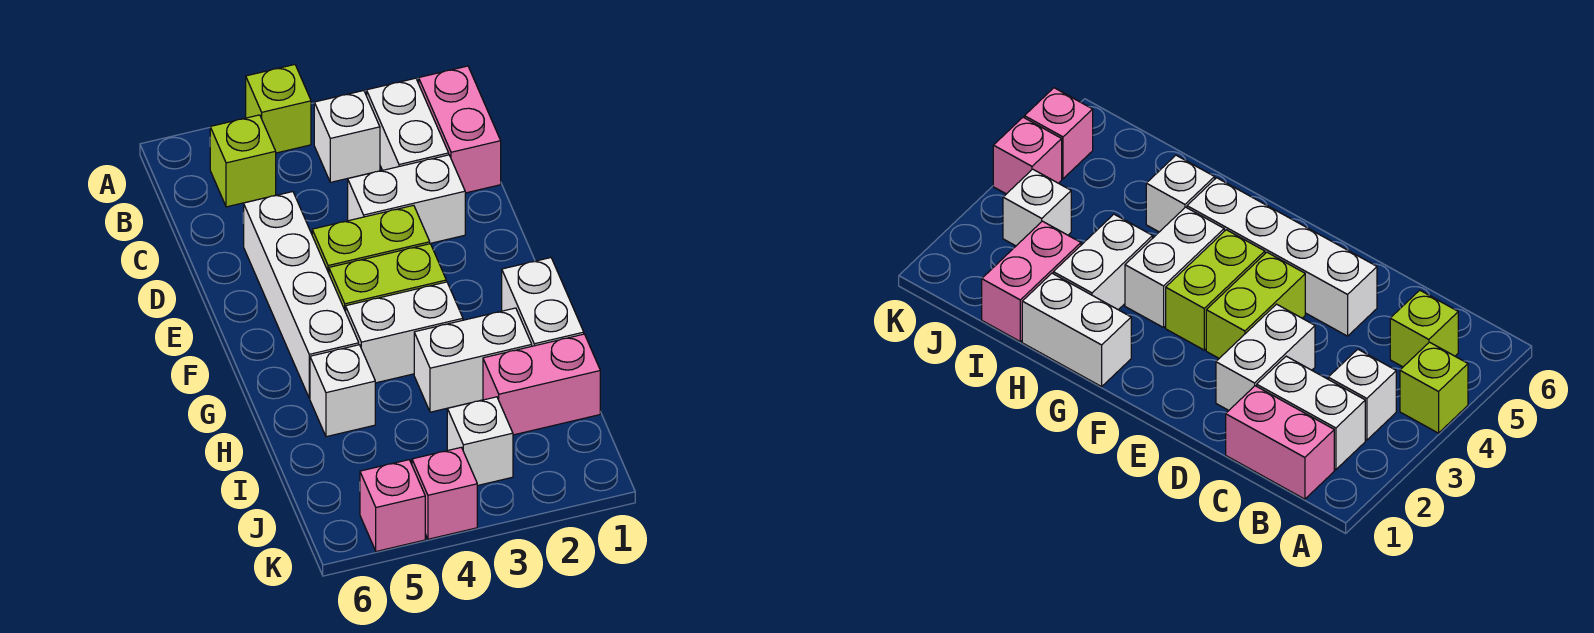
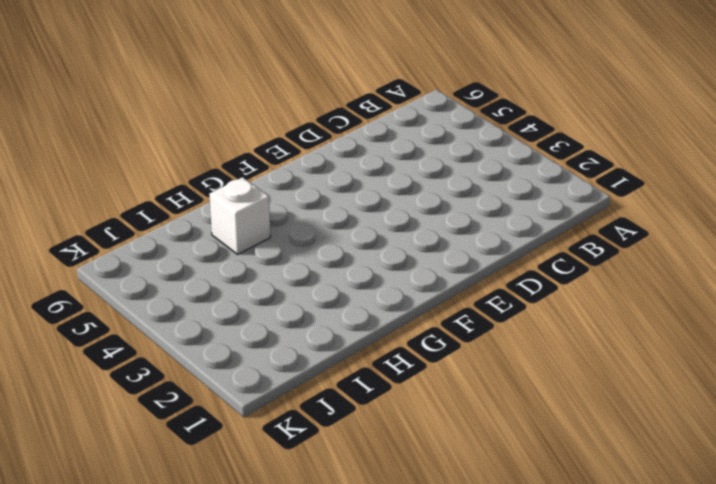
none -> lime 1x1 brick [246,65,311,153]
none -> pink 1x2 brick [419,66,501,193]
none -> white 1x2 brick [367,78,449,170]

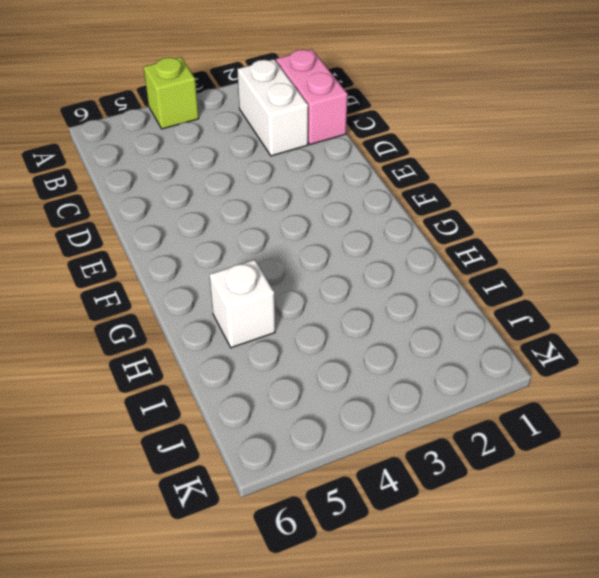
none -> white 1x1 brick [314,91,380,182]
none -> lime 1x1 brick [210,115,276,207]
none -> white 1x2 brick [348,155,465,243]

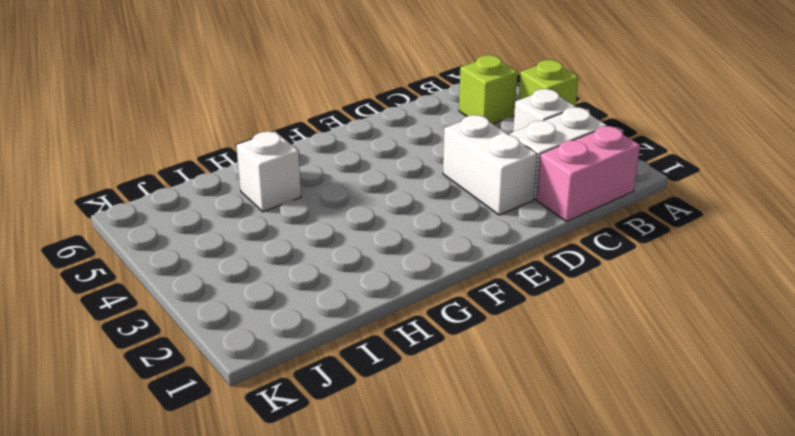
none -> white 1x4 brick [243,192,359,398]
none -> lime 1x2 brick [312,205,430,273]
none -> lime 1x2 brick [329,244,446,312]

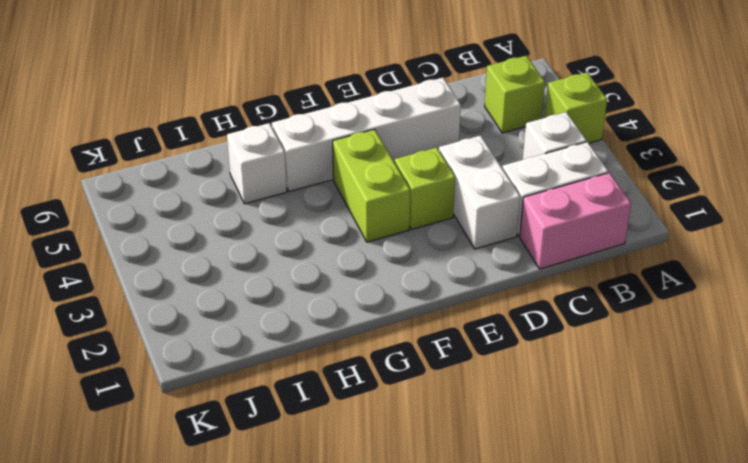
lime 1x1 brick [395,148,455,229] -> lime 1x2 brick [312,205,430,273]
none -> white 1x2 brick [502,258,584,346]
none -> white 1x2 brick [346,282,463,383]
none -> white 1x2 brick [414,308,532,412]

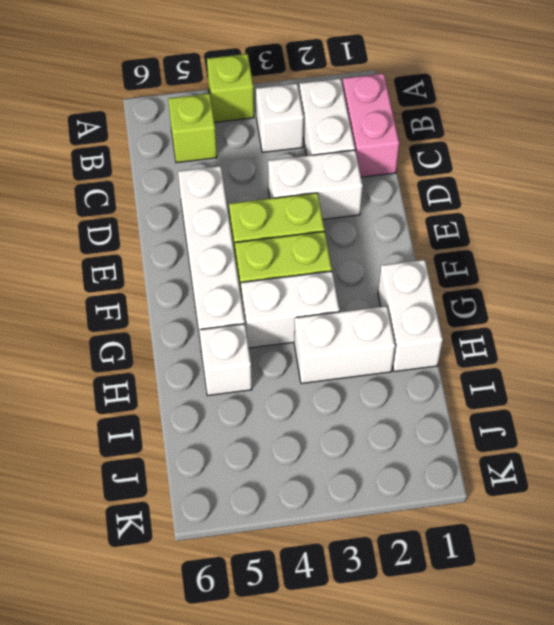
none -> pink 1x2 brick [483,334,600,435]
none -> white 1x1 brick [447,397,513,486]
none -> pink 1x1 brick [412,447,477,539]

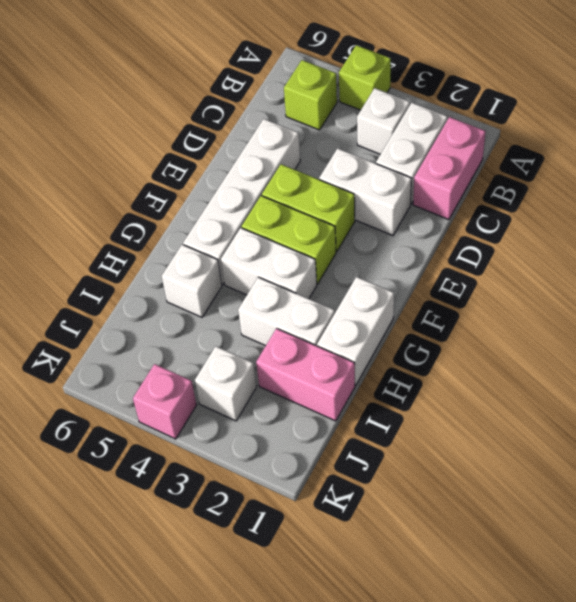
none -> pink 1x1 brick [360,460,425,551]

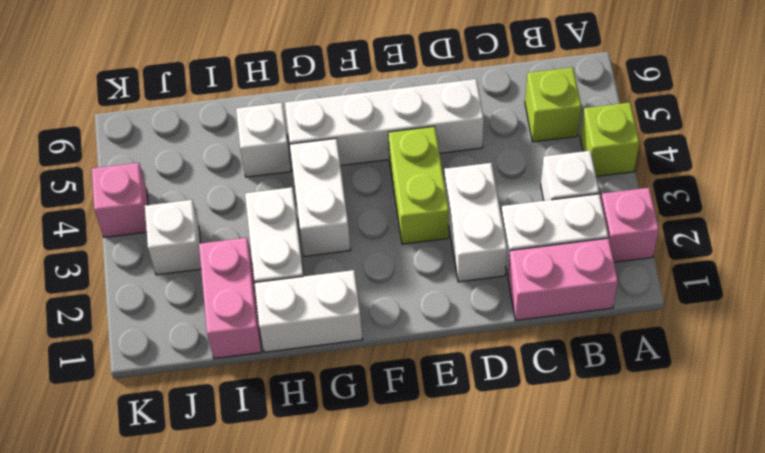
pink 1x1 brick [601,188,659,262] -> pink 1x1 brick moved to [360,460,425,551]
none -> lime 1x2 brick [329,244,446,312]

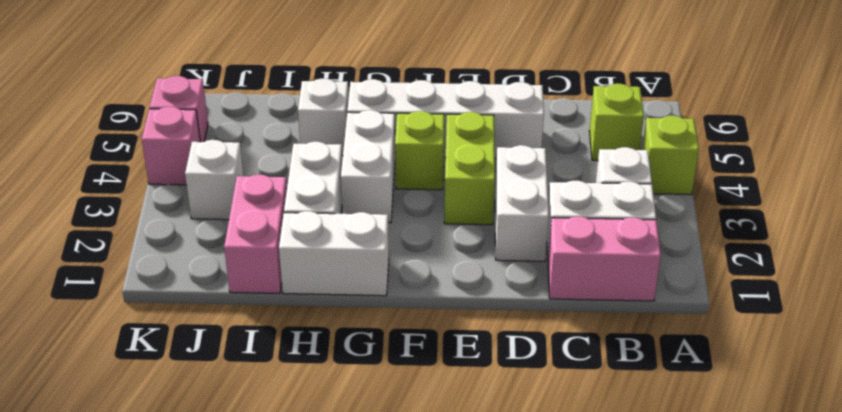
lime 1x1 brick [395,111,444,190] -> lime 1x2 brick [329,244,446,312]

